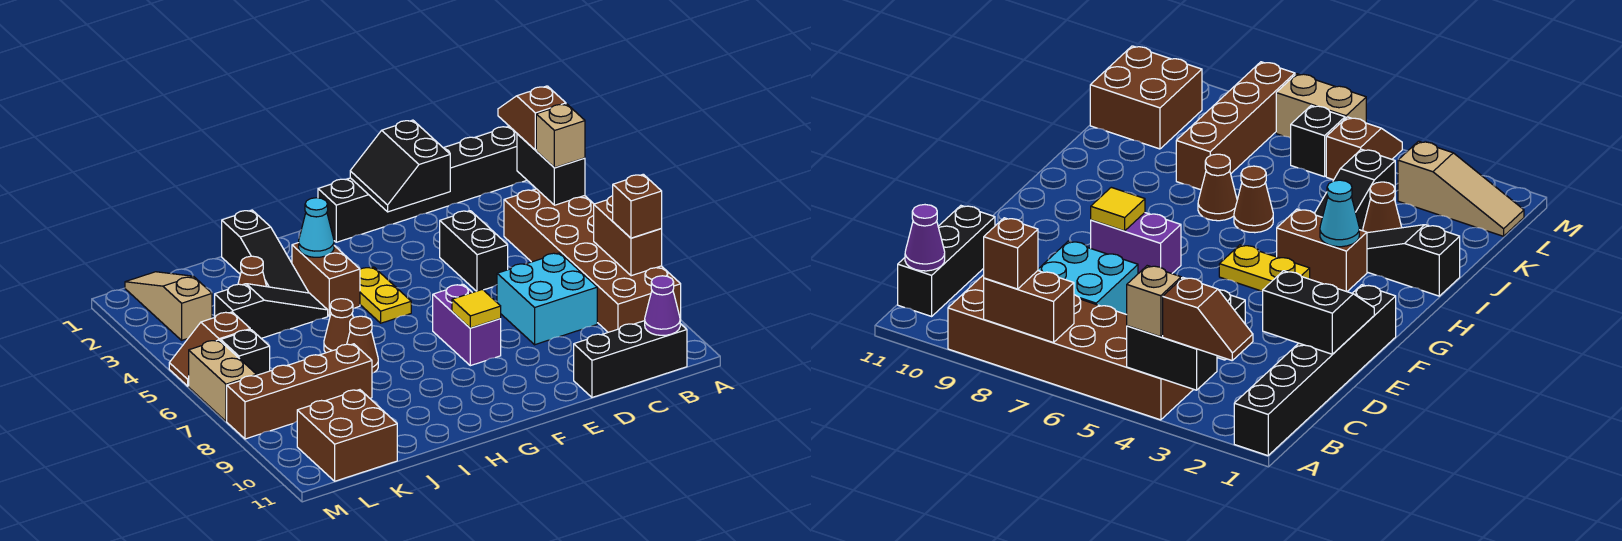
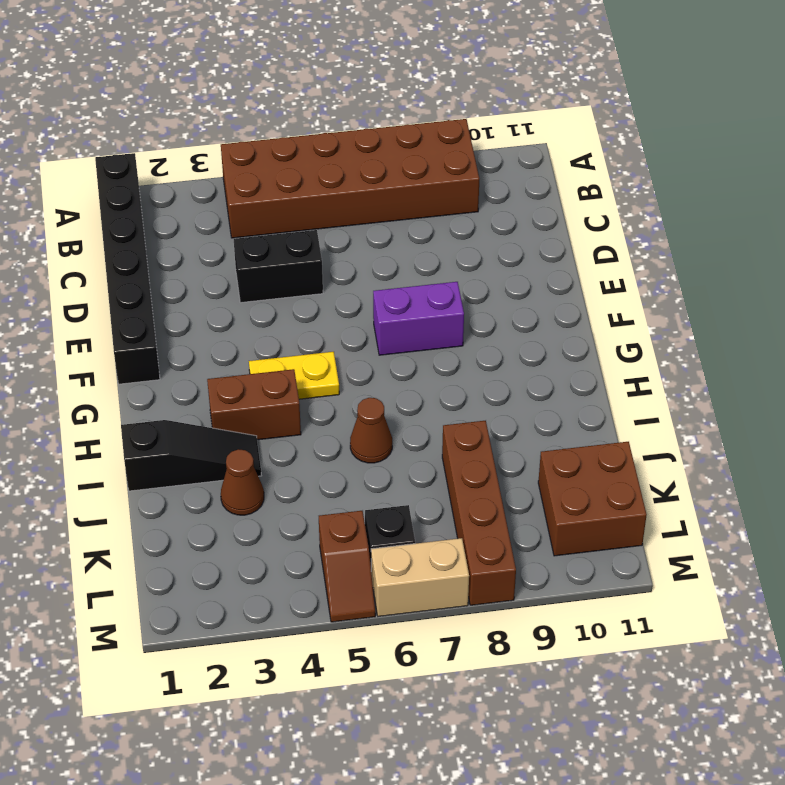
none -> black 1x3 brick [574,321,687,397]
none -> cyan 2x2 brick [497,253,597,345]
none -> black 1x3 slope [215,284,328,338]

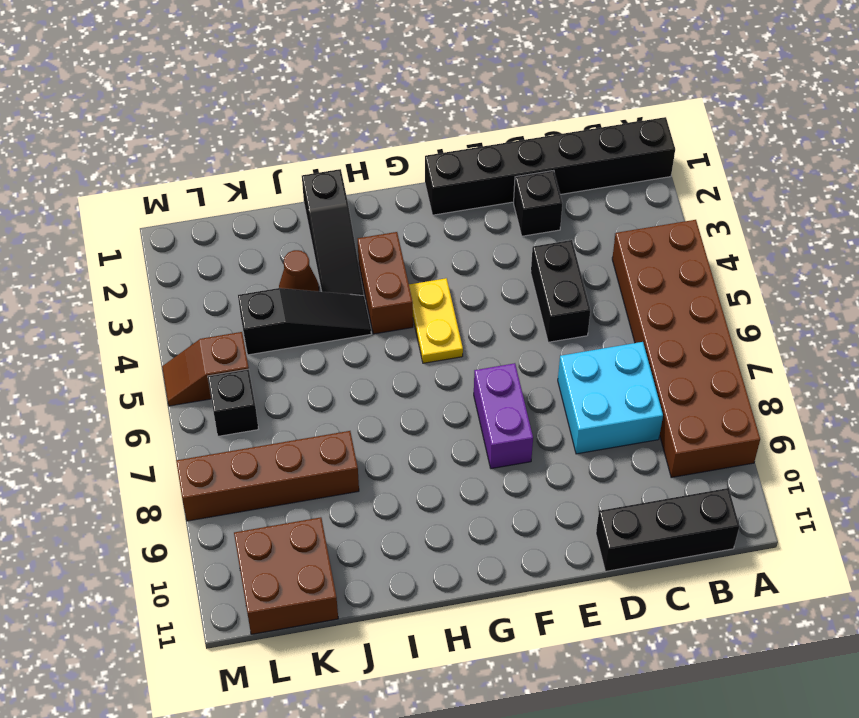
black 1x1 brick [514,170,562,236] -> none
none -> brown 1x1 cone [324,299,353,353]
none -> brown 1x1 cone [347,316,378,373]
none -> tan 1x3 slope [125,272,212,340]

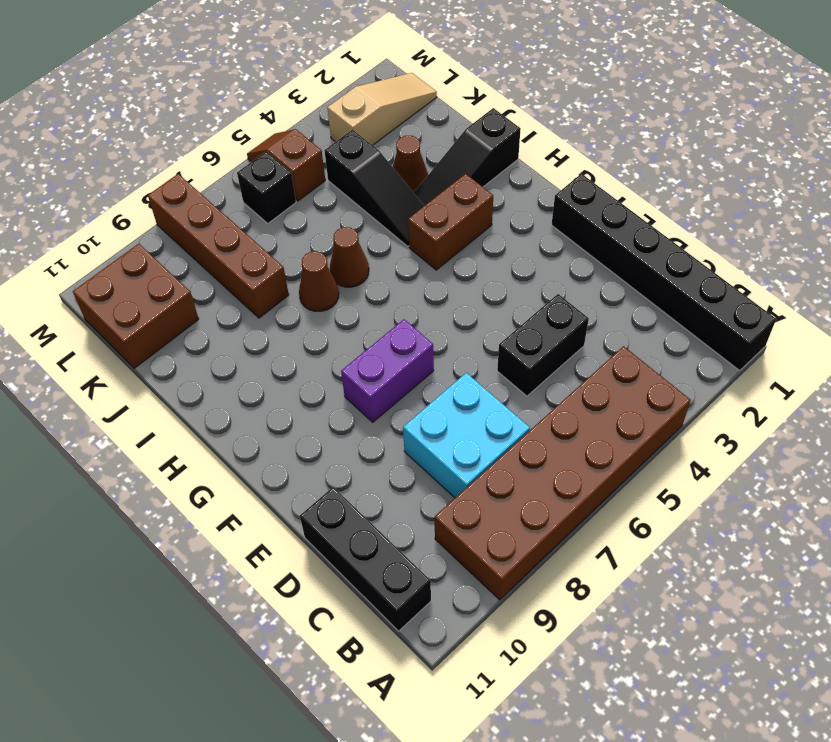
none -> yellow 1x2 plate [360,267,411,323]
none -> tan 1x2 brick [189,340,256,421]
none -> black 1x2 brick [517,134,585,205]

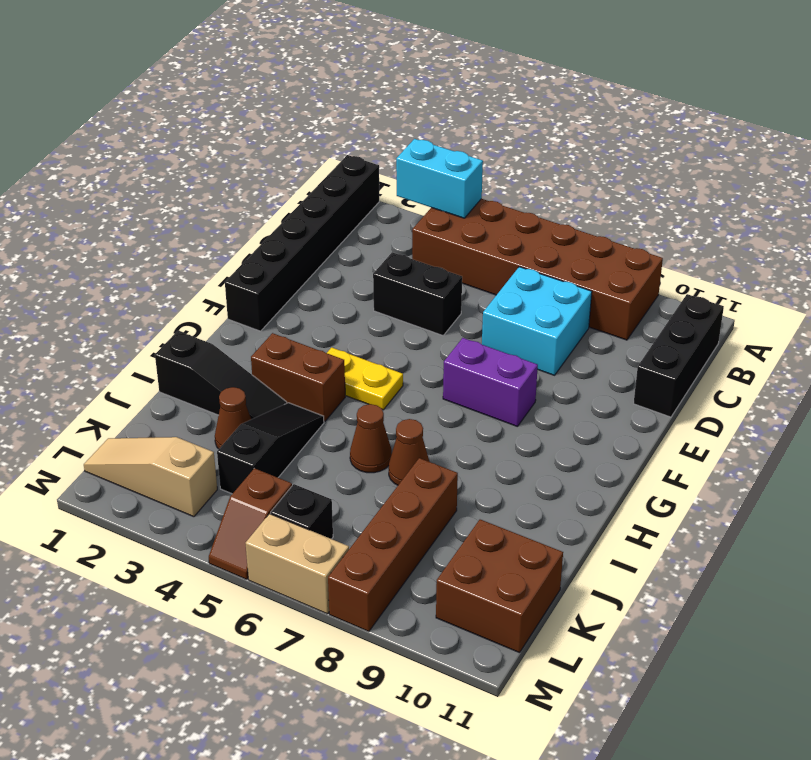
cyan 1x2 brick [396,139,483,218] -> black 1x2 brick [517,134,585,205]
none -> brown 1x2 brick [594,196,662,276]
none -> purple 1x1 cone [645,276,680,335]
none -> black 2x2 slope [350,120,450,212]

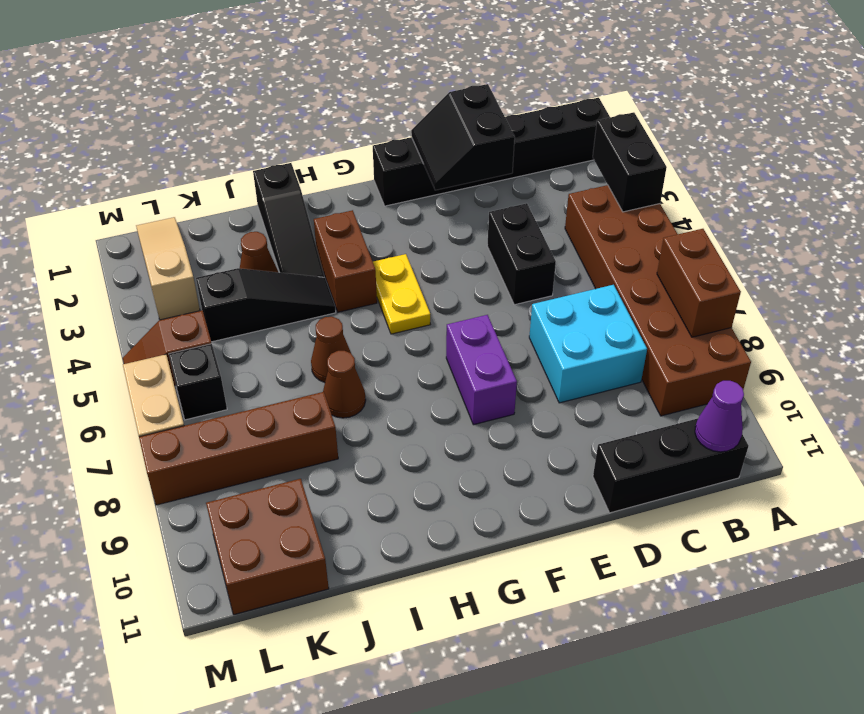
none -> yellow 1x1 tile [452,289,501,328]
none -> cyan 1x1 cone [299,198,334,257]
none -> brown 1x2 slope [498,86,566,150]

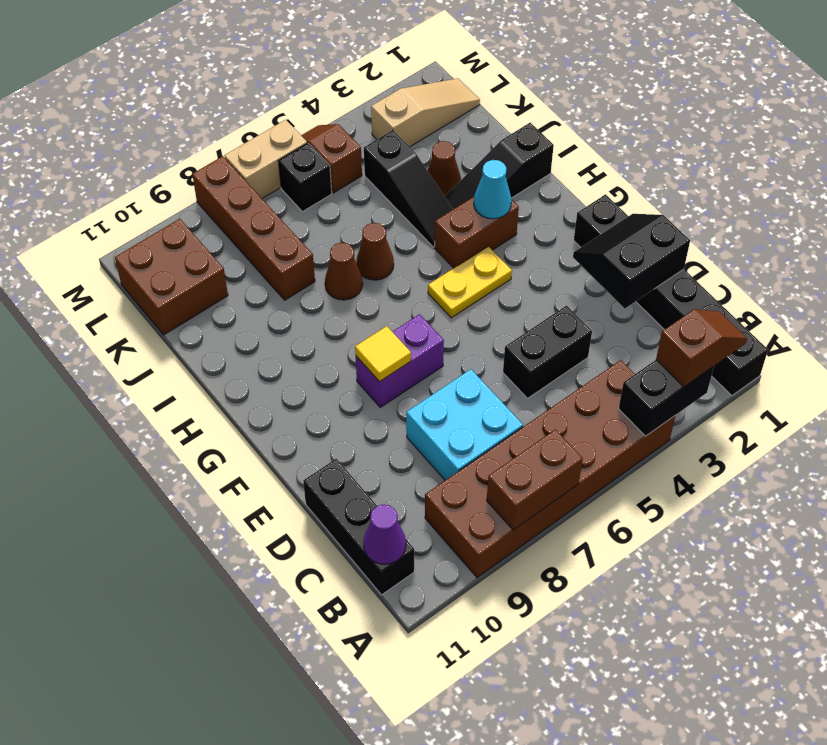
none -> tan 1x1 brick [536,104,585,168]
none -> brown 1x1 brick [613,174,662,238]

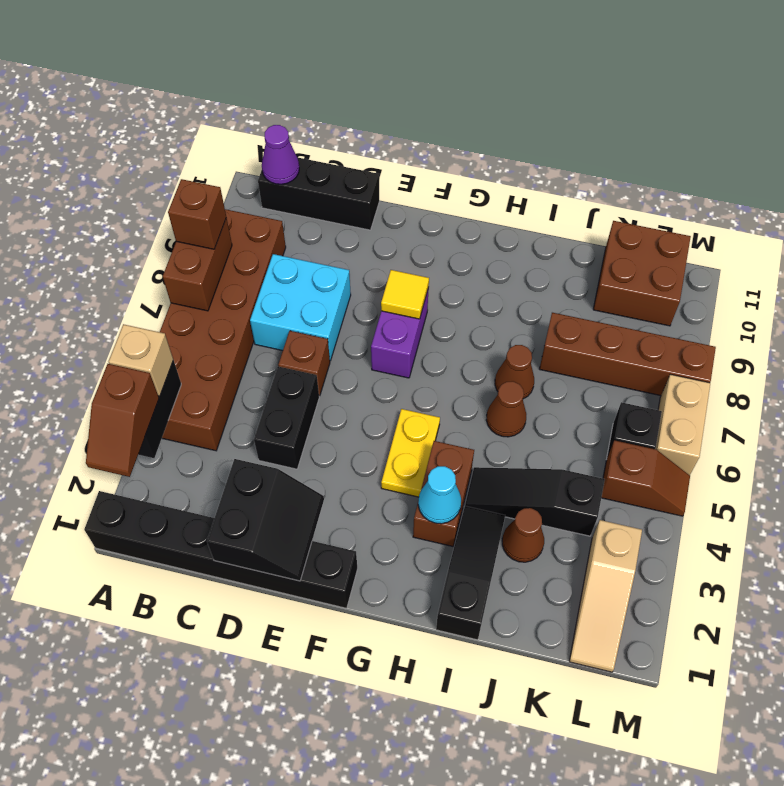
brown 1x1 brick [278,331,330,396] -> none

